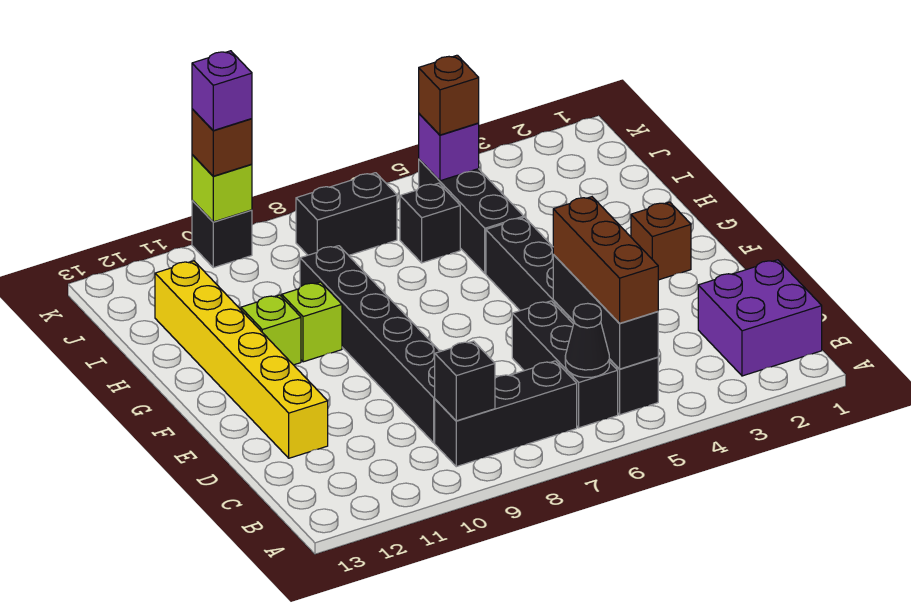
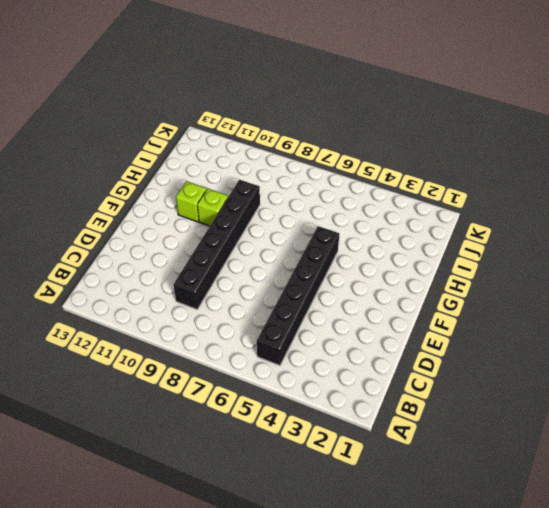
none -> purple 2x2 brick [698,260,822,376]
none -> black 1x3 brick [512,301,618,428]
none -> black 1x3 brick [435,361,577,467]

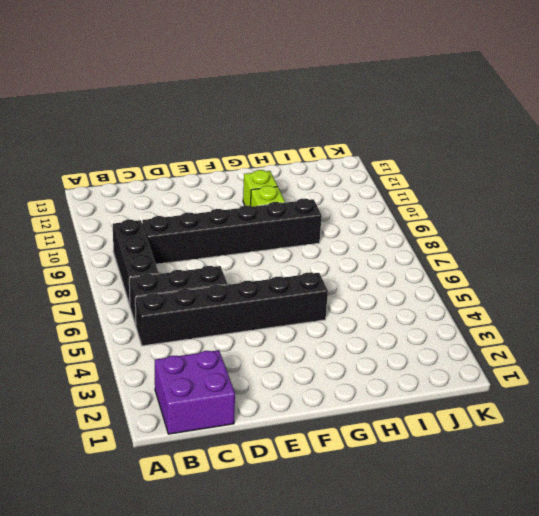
none -> yellow 1x6 brick [155,261,328,458]
none -> brown 1x1 brick [631,202,691,280]
none -> black 1x3 brick [419,160,524,273]

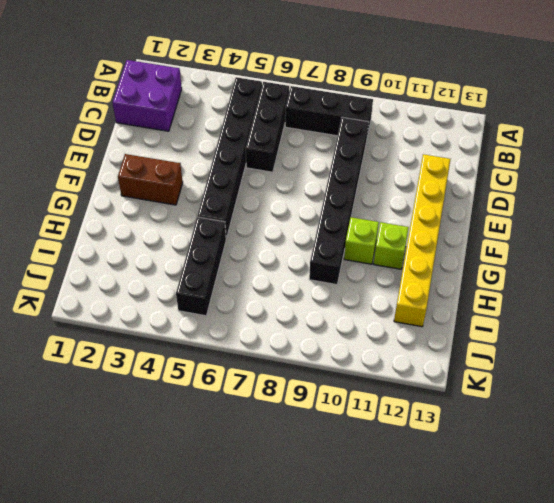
brown 1x2 brick [118,154,183,205] -> brown 1x1 brick [631,202,691,280]
none -> black 1x1 brick [400,183,460,263]
none -> black 1x2 brick [296,173,397,255]
none -> black 1x1 brick [192,200,252,268]

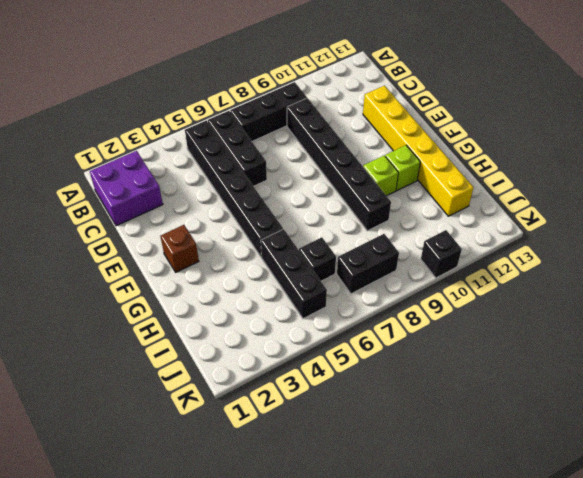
none -> black 1x3 brick [553,255,658,369]
none -> black 1x1 cone [565,303,609,377]
none -> black 1x1 brick [435,341,495,421]

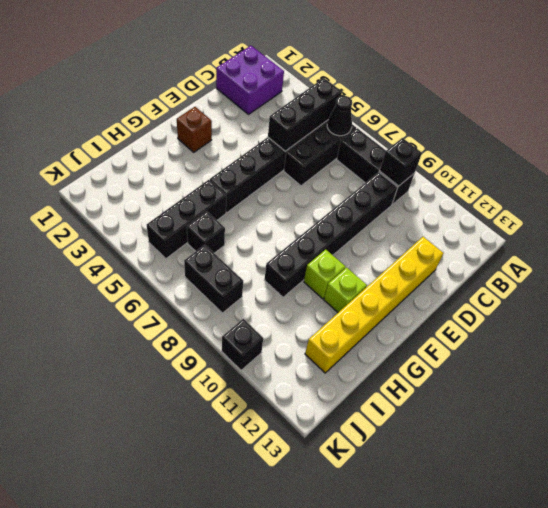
none -> purple 1x1 brick [419,114,479,181]
none -> lime 1x1 brick [192,155,252,222]
none -> brown 1x3 brick [553,197,658,323]

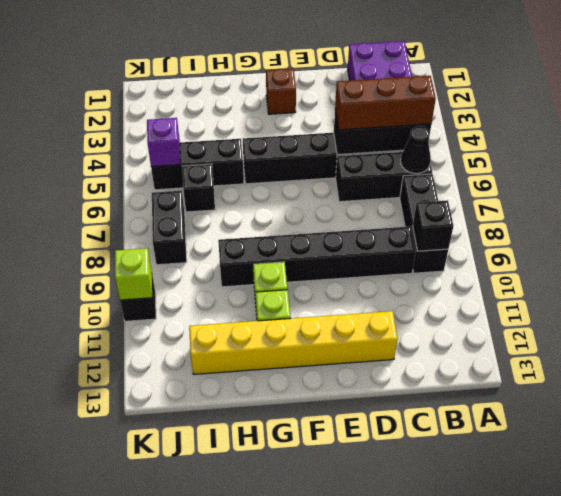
none -> brown 1x1 brick [419,55,479,135]
none -> brown 1x1 brick [192,109,252,176]
none -> purple 1x1 brick [192,51,252,130]

